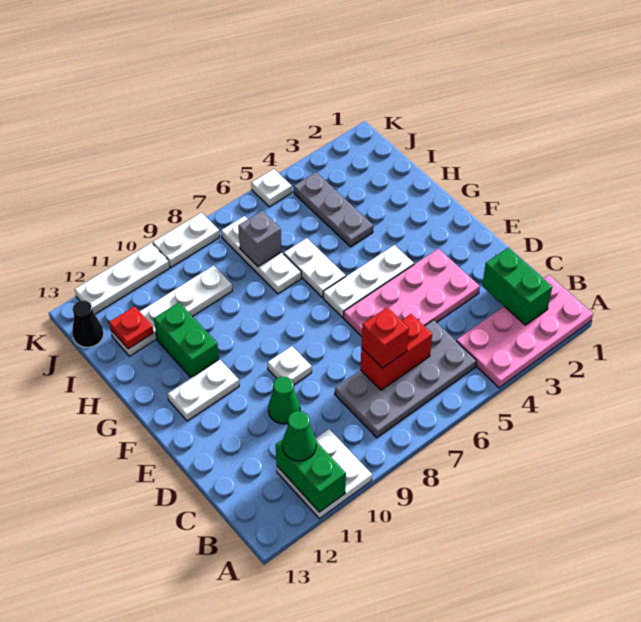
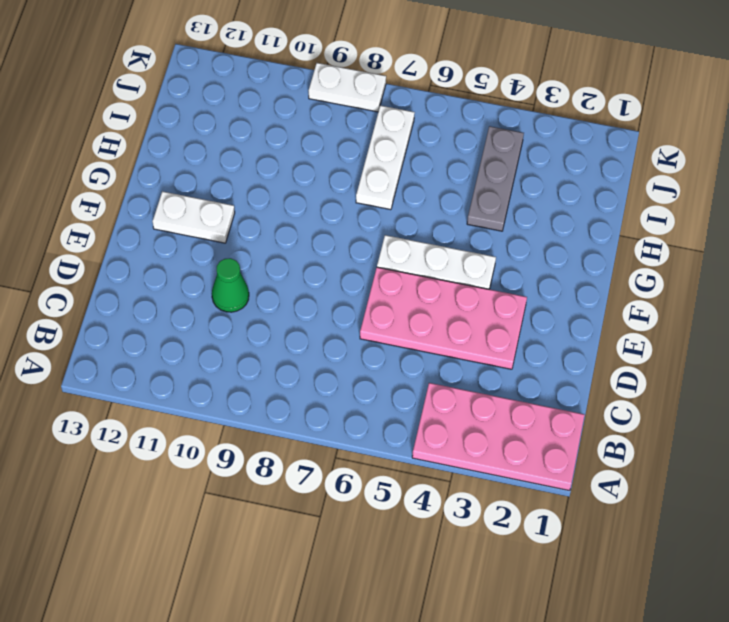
none -> white 2x2 plate [277,429,372,519]
none -> grey 2x4 plate [335,320,476,438]
none -> white 1x1 plate [267,346,312,385]

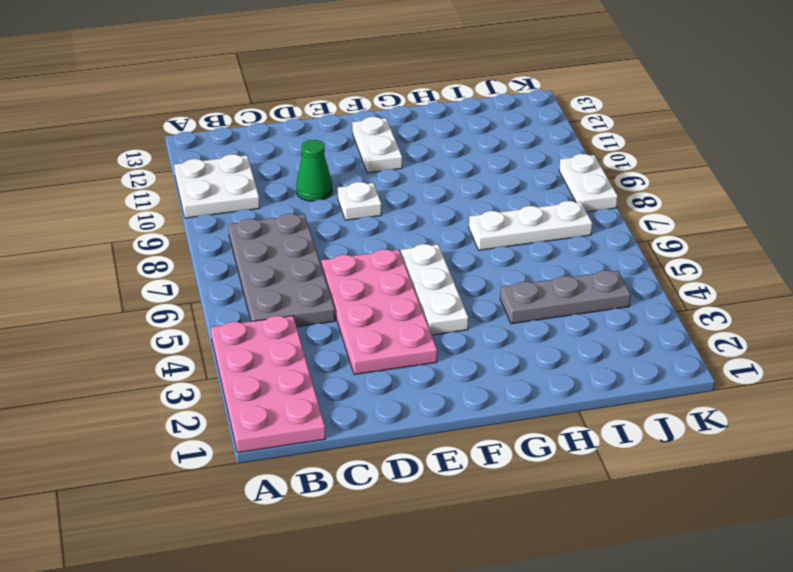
none -> white 1x2 plate [284,238,346,297]
none -> green 1x2 brick [154,303,219,378]
none -> white 1x4 plate [111,266,232,356]

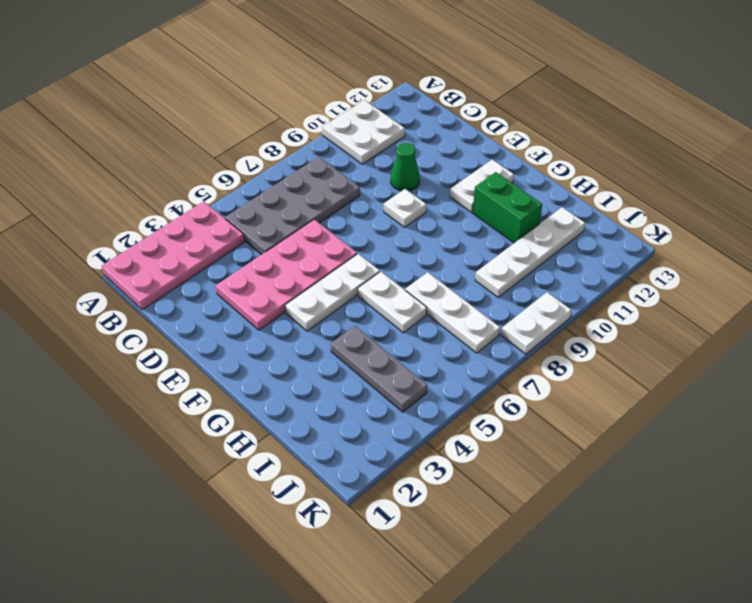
none -> black 1x1 cone [72,300,104,347]
none -> white 1x1 plate [251,169,292,207]
none -> white 1x3 plate [75,243,170,314]

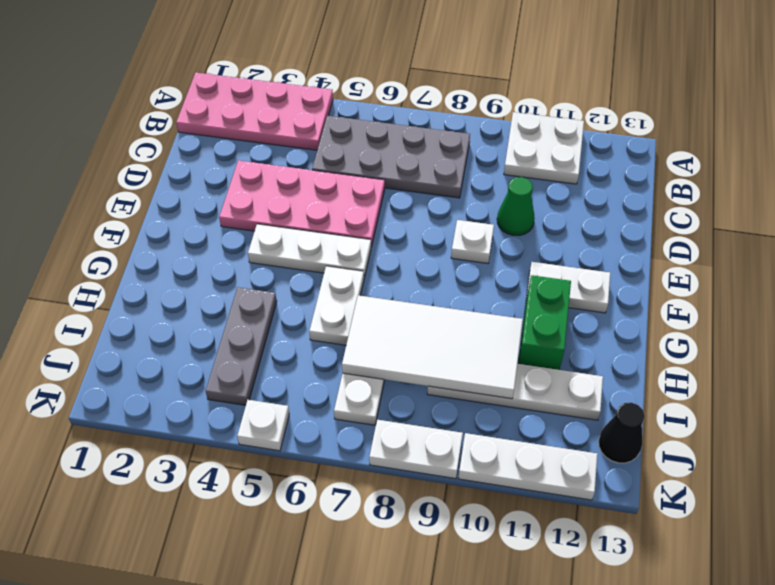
white 2x4 tile [342,295,523,399] -> grey 1x1 brick [238,211,282,267]
none -> green 1x2 brick [276,440,346,512]
none -> green 1x2 brick [482,248,552,325]
none -> red 1x2 brick [360,314,432,390]

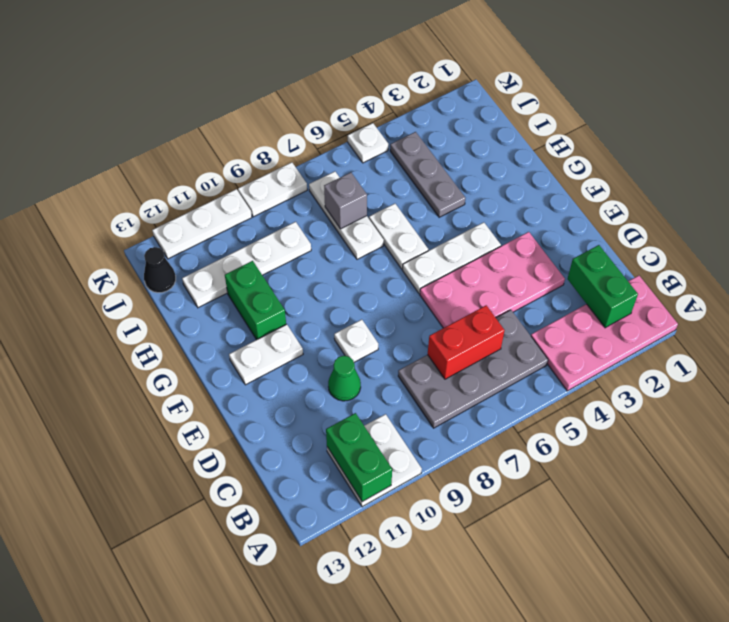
none -> red 1x1 plate [109,306,154,349]
none -> green 1x1 cone [282,411,316,461]
none -> red 1x1 brick [361,307,409,368]

